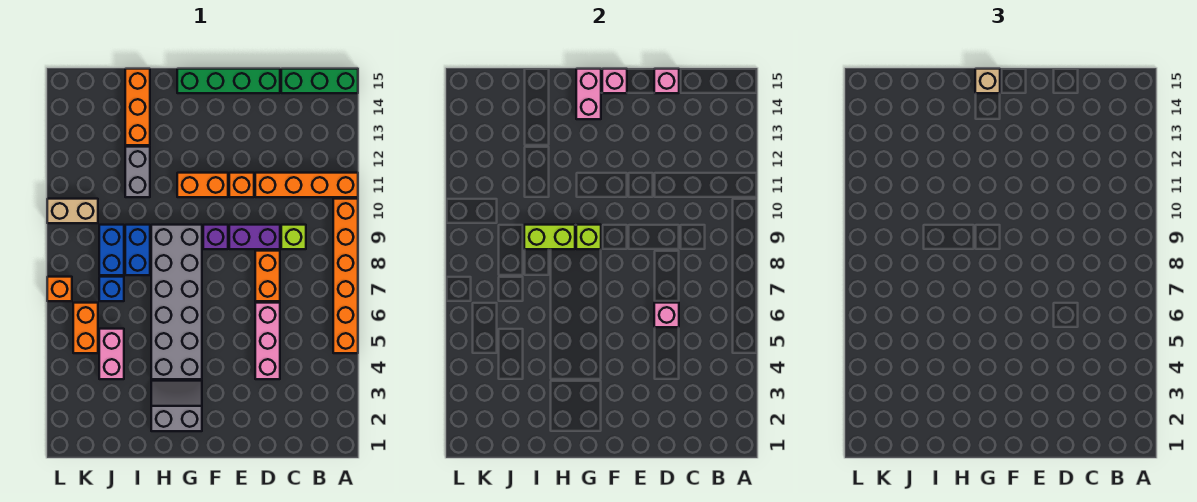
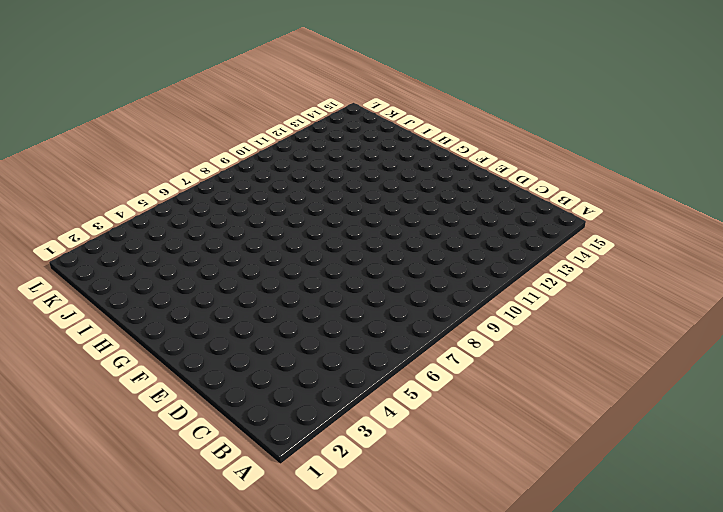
none -> orange 1x6 brick [333,199,358,353]
none -> orange 1x4 brick [255,173,358,197]
none -> green 1x3 brick [281,69,358,93]

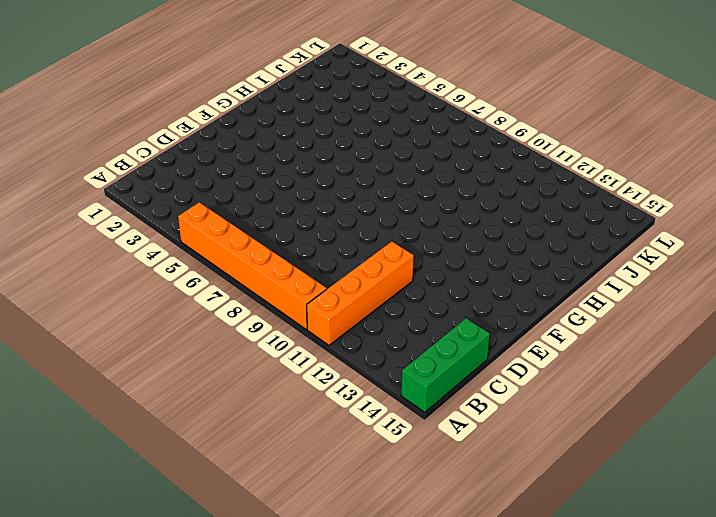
none -> lime 1x1 brick [281,225,306,249]
none -> pink 1x3 brick [255,303,280,379]
none -> orange 1x2 brick [255,251,280,301]

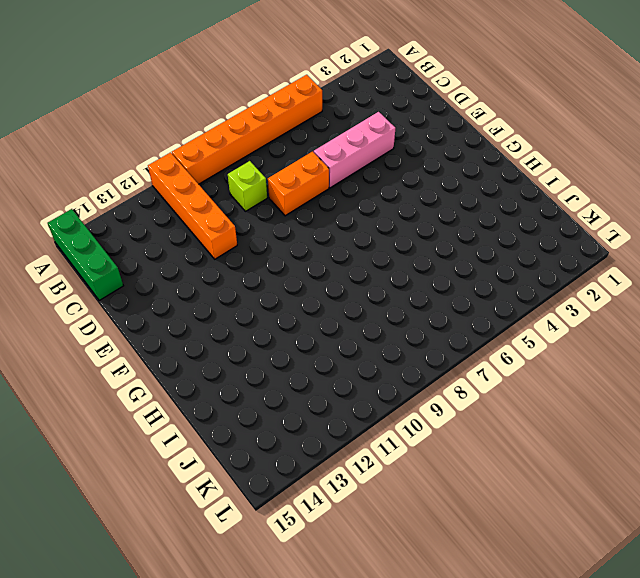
none -> purple 1x2 brick [229,225,280,249]
none -> green 1x4 brick [177,69,280,93]
none -> orange 1x1 brick [229,173,254,197]

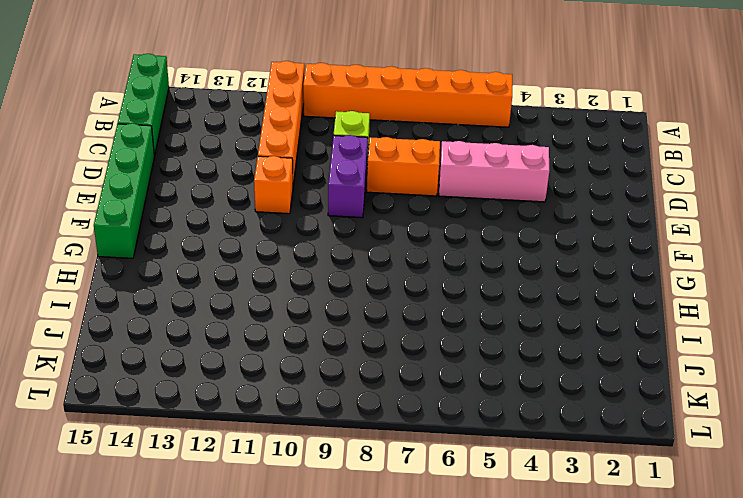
none -> purple 1x1 brick [203,225,228,249]
none -> orange 1x2 brick [177,173,228,197]
none -> grey 2x2 slope [151,381,202,431]

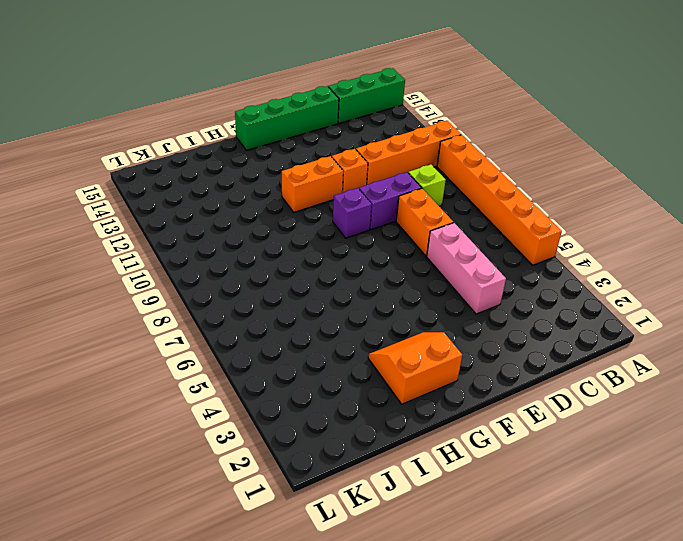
orange 2x2 slope [368,332,462,404] -> grey 2x2 slope [151,381,202,431]
none -> grey 2x6 brick [151,225,202,379]
none -> blue 1x2 brick [125,225,150,275]
none -> grey 1x2 brick [125,147,150,197]

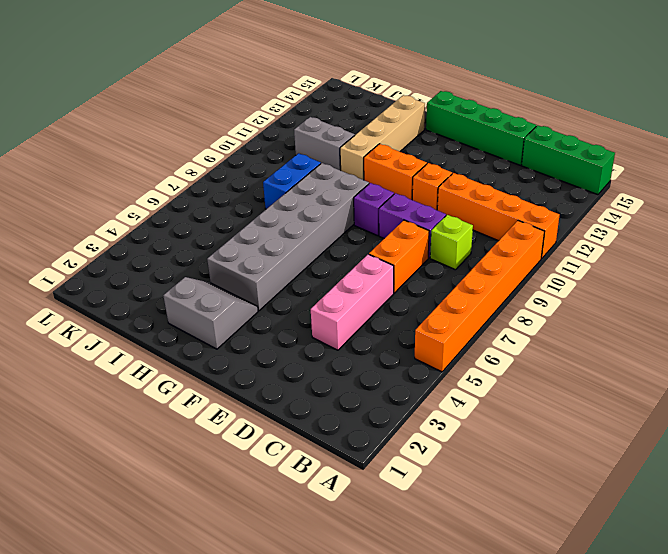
tan 1x4 brick [340,95,425,180] -> none
grey 1x2 brick [294,117,355,170] -> grey 1x2 brick turned to [125,147,150,197]
none -> orange 1x3 brick [125,69,150,145]
none -> pink 1x2 brick [99,329,124,379]
none -> blue 1x1 brick [99,277,124,301]

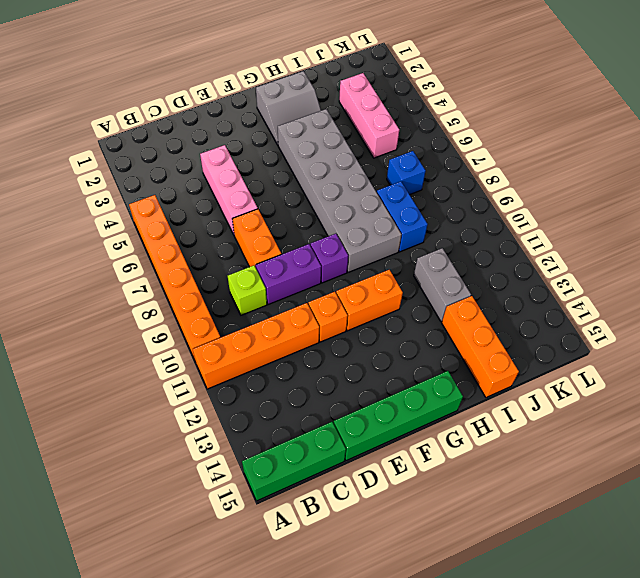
pink 1x3 brick [339,73,399,158] -> pink 1x2 brick [99,329,124,379]
none -> blue 1x2 brick [99,225,124,275]
none -> orange 1x2 brick [73,303,98,353]
none -> tan 1x2 brick [47,199,98,223]

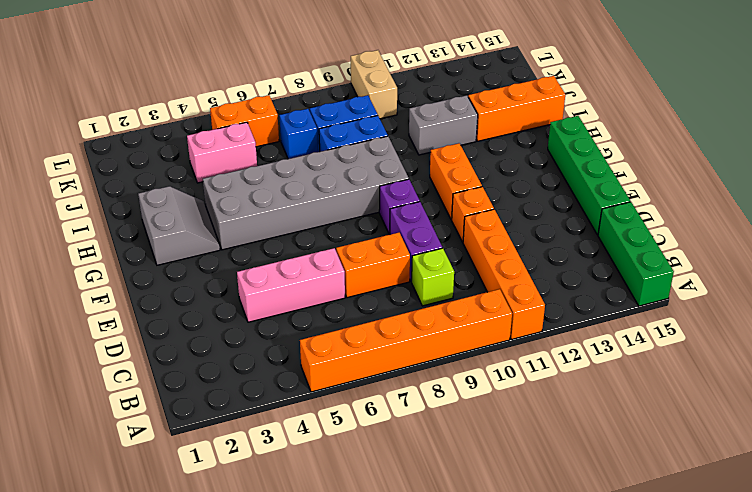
none -> orange 1x1 brick [47,277,72,301]
none -> pink 1x1 brick [654,303,679,327]
none -> pink 1x1 brick [654,69,679,93]

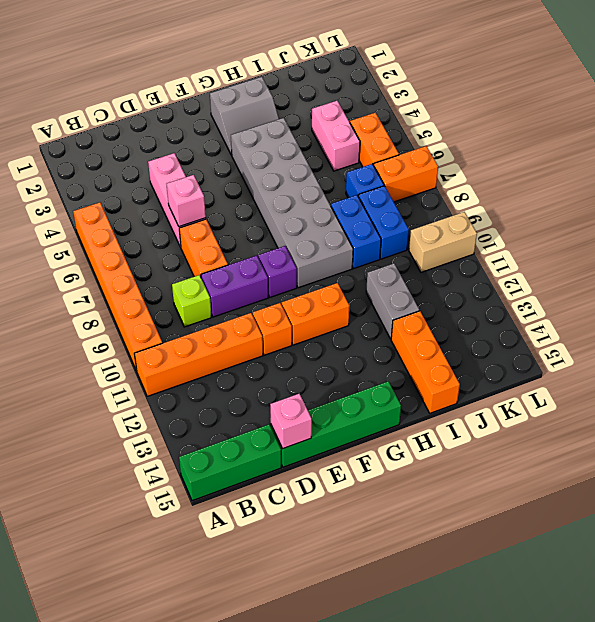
orange 1x2 brick [374,146,438,202] -> orange 1x1 brick [47,277,72,301]
none -> pink 1x1 brick [602,69,627,93]
none -> lime 1x1 brick [576,225,601,249]
none -> pink 1x2 brick [576,69,601,119]

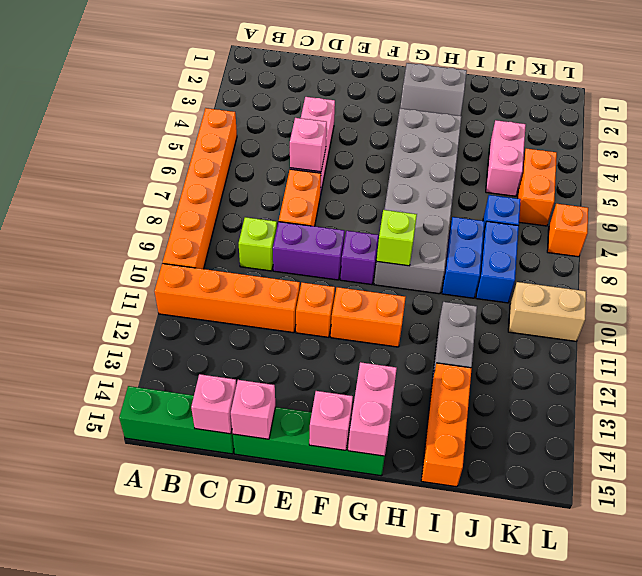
pink 1x1 brick [191,374,236,434] -> none
none -> lime 1x2 brick [524,225,575,249]
none -> tan 1x1 brick [975,69,1000,93]

